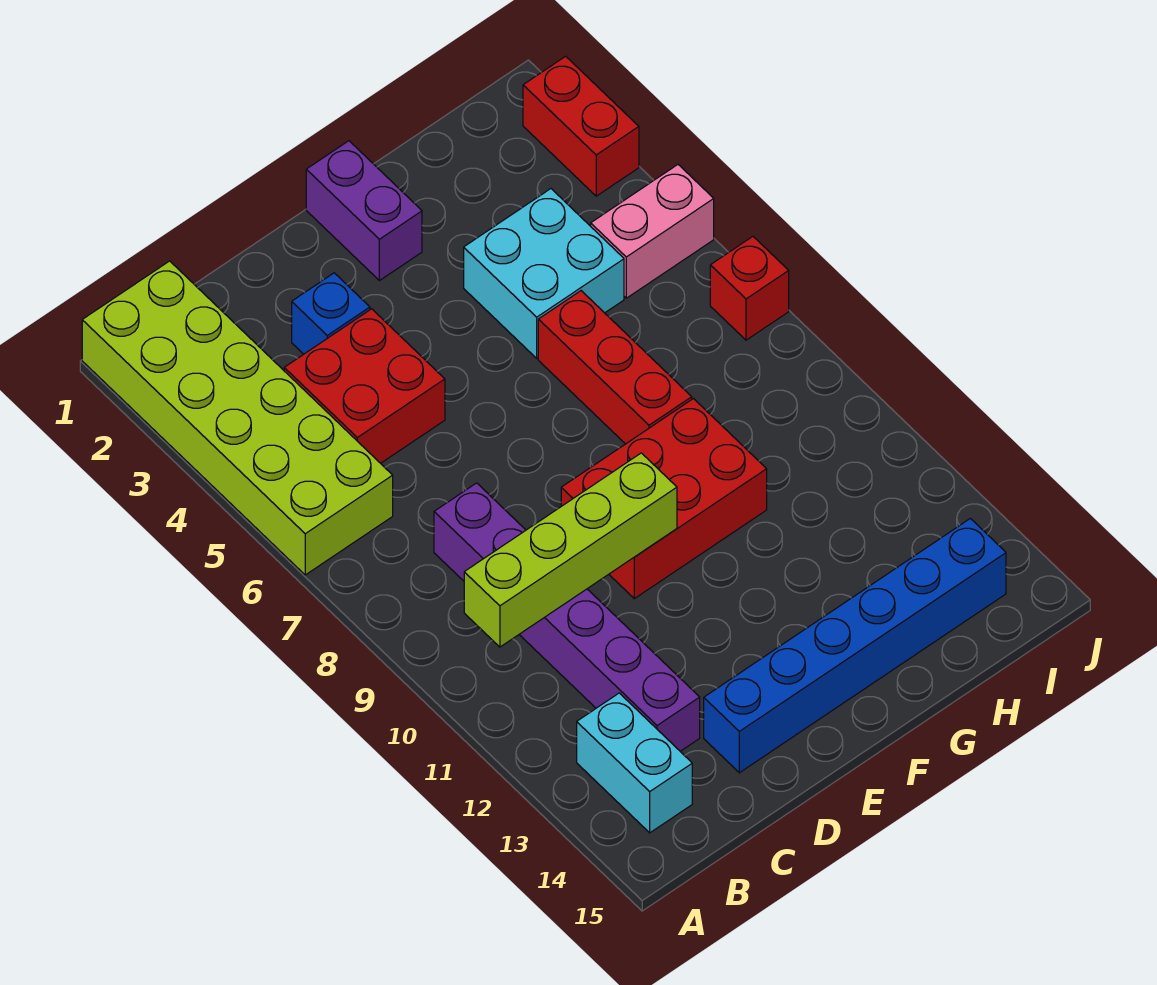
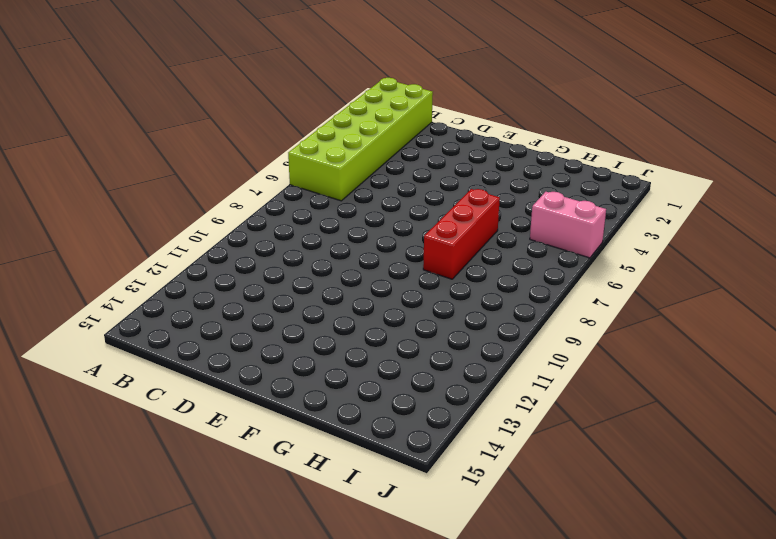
none -> cyan 1x2 brick [577,693,692,833]
none -> red 2x2 brick [284,309,445,463]
none -> purple 1x6 brick [434,483,700,751]

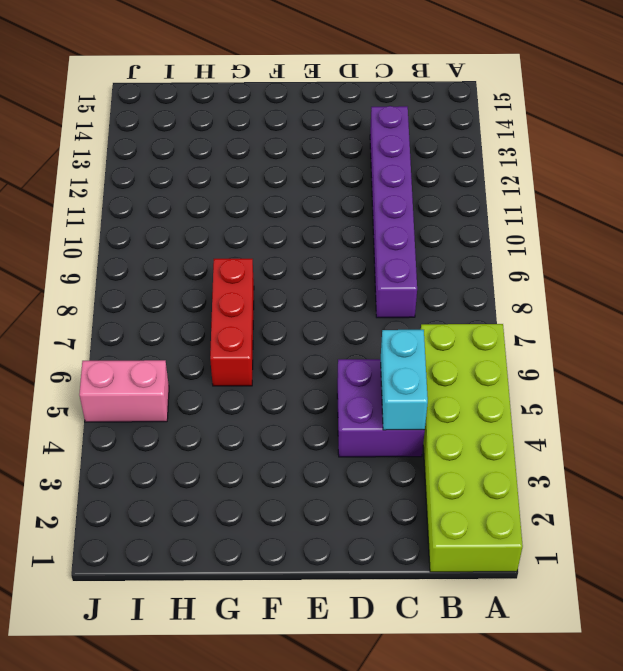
purple 2x2 brick [337,359,425,457] -> red 2x2 brick [284,309,445,463]
cyan 1x2 brick [381,330,428,430] -> cyan 1x2 brick moved to [577,693,692,833]
none -> blue 1x1 brick [292,273,370,354]
none -> blue 1x6 brick [704,518,1006,773]
none -> red 2x3 brick [561,399,767,599]

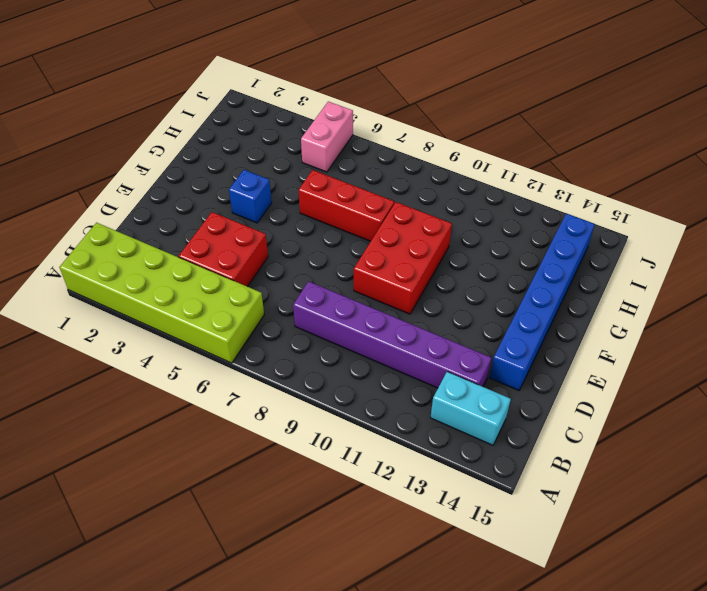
blue 1x1 brick [229,170,272,223] -> blue 1x1 brick moved to [292,273,370,354]
none -> purple 1x2 brick [306,141,422,281]
none -> cyan 2x2 brick [464,189,624,358]
none -> red 1x2 brick [523,56,639,196]

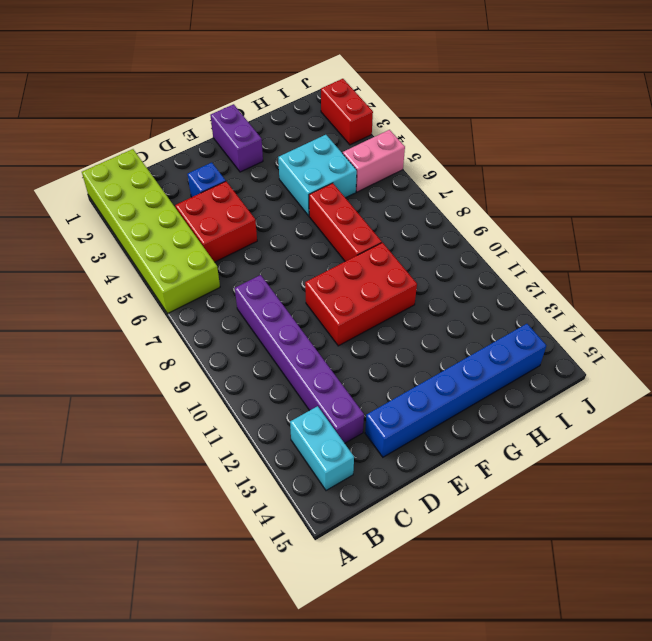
none -> red 1x1 brick [710,237,789,340]
none -> lime 1x4 brick [464,453,677,647]

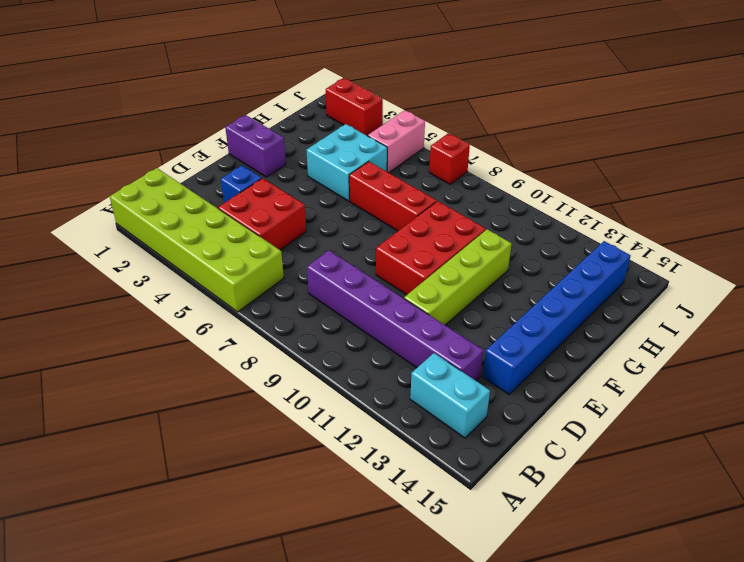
lime 1x4 brick [404,229,512,325] -> lime 1x4 brick moved to [464,453,677,647]

